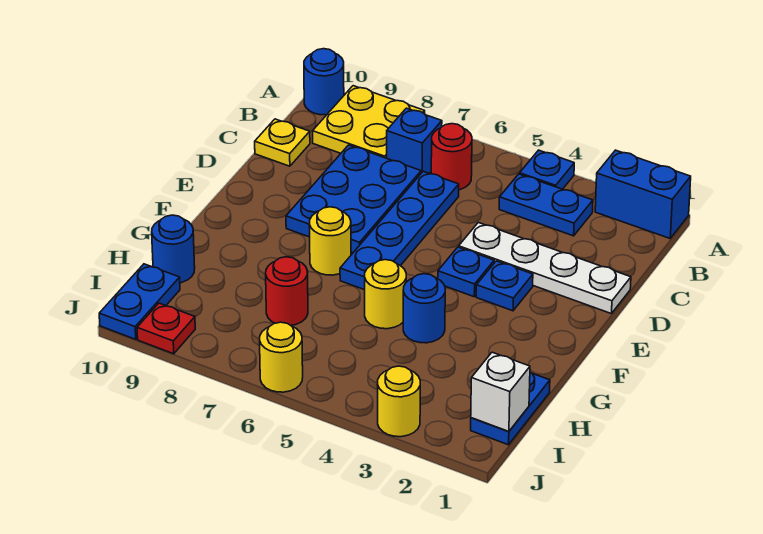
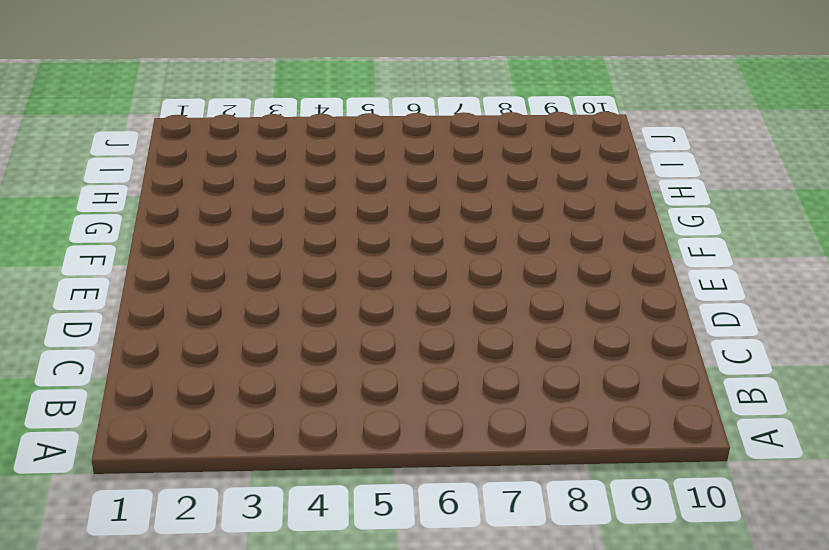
none -> blue 1x2 brick [595,150,691,238]
none -> blue 1x1 plate [520,150,574,189]
none -> yellow 2x2 plate [313,86,425,158]

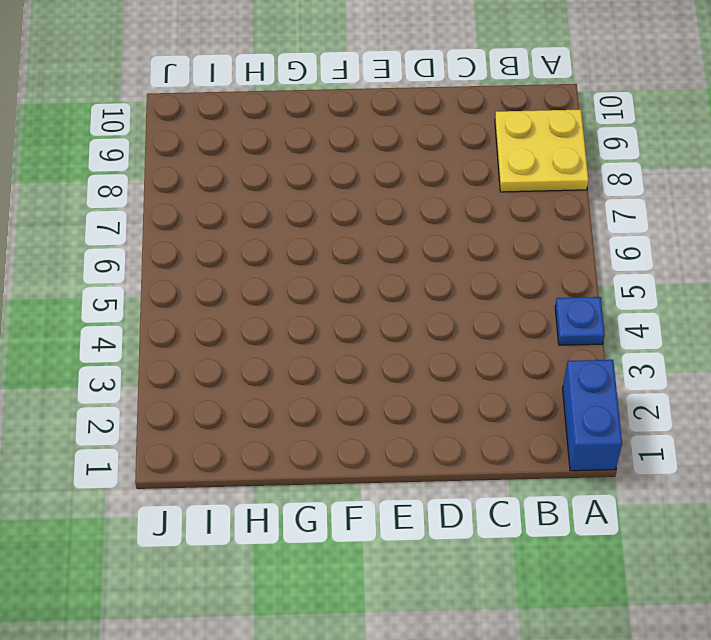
none -> blue 1x1 round brick [304,49,344,115]
none -> blue 1x2 plate [499,174,593,236]
none -> red 1x1 round brick [431,124,472,190]

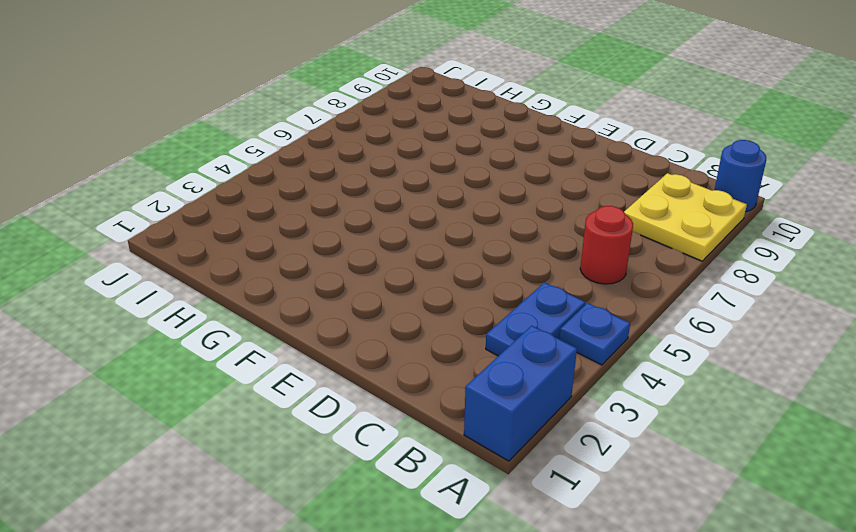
none -> blue 1x1 brick [387,108,442,174]
none -> blue 1x4 plate [340,171,459,290]
none -> blue 2x3 plate [286,145,421,253]

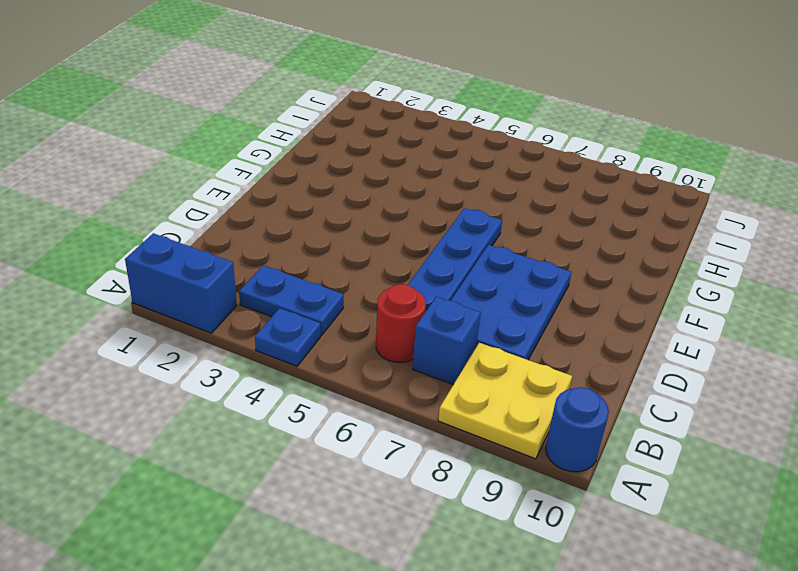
none -> yellow 1x1 plate [255,119,310,166]
none -> white 1x4 plate [459,222,631,314]
none -> blue 1x1 plate [476,261,533,311]

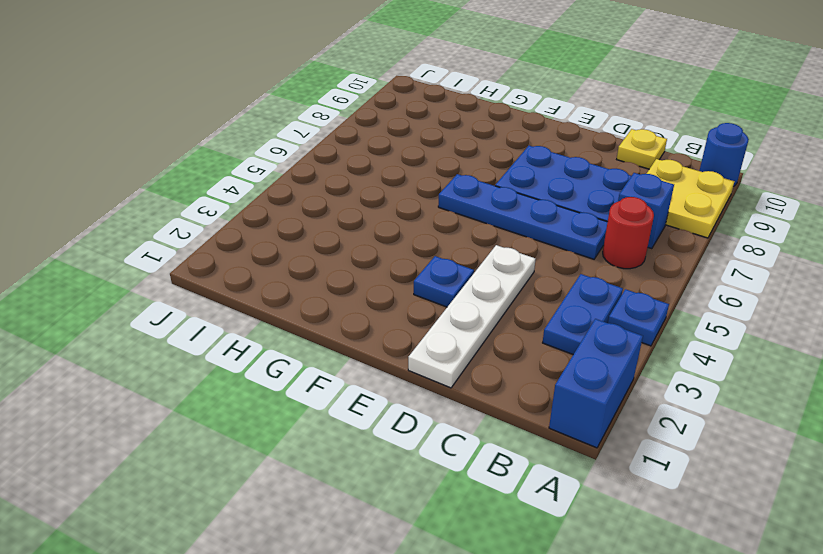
none -> blue 1x1 plate [438,247,494,297]
none -> yellow 1x1 round brick [309,207,351,275]
none -> blue 1x1 round brick [403,274,445,343]

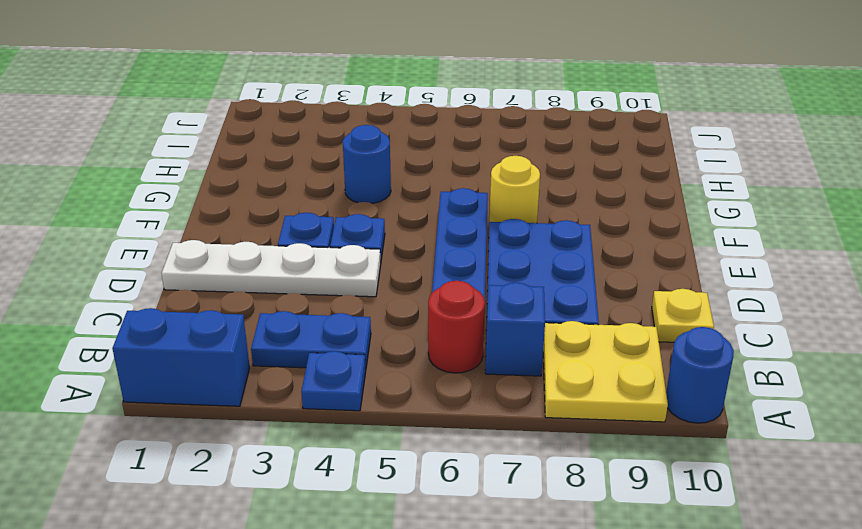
none -> yellow 1x1 round brick [365,260,406,329]
none -> blue 1x2 plate [471,372,550,445]
none -> red 1x1 round brick [266,257,308,325]

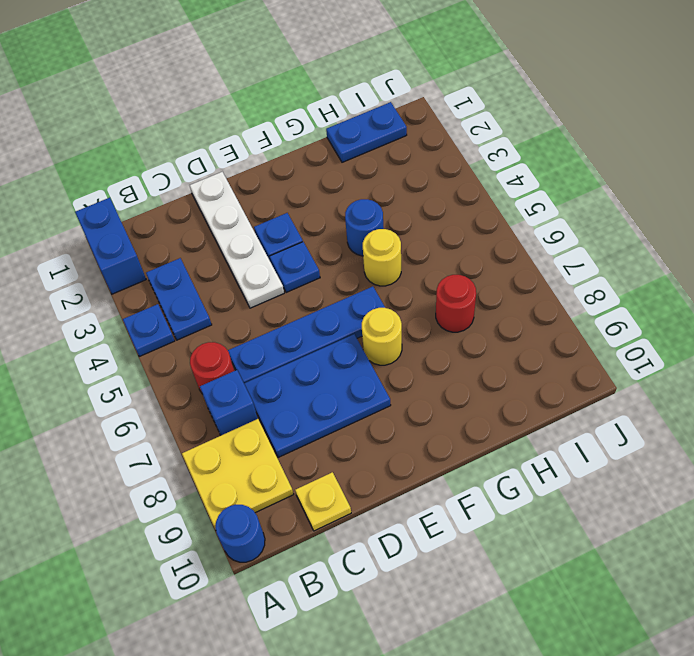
none -> blue 1x1 round brick [152,215,195,283]
none -> blue 1x2 plate [99,264,180,339]
none -> yellow 1x1 round brick [378,366,420,437]

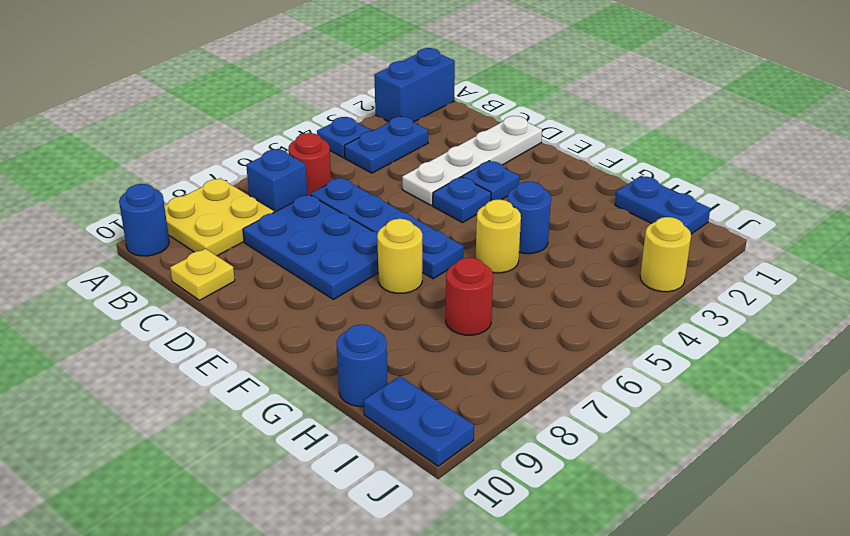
none -> yellow 1x1 round brick [260,322,303,392]
none -> red 1x1 plate [137,303,195,354]
none -> white 1x1 brick [471,352,530,431]

